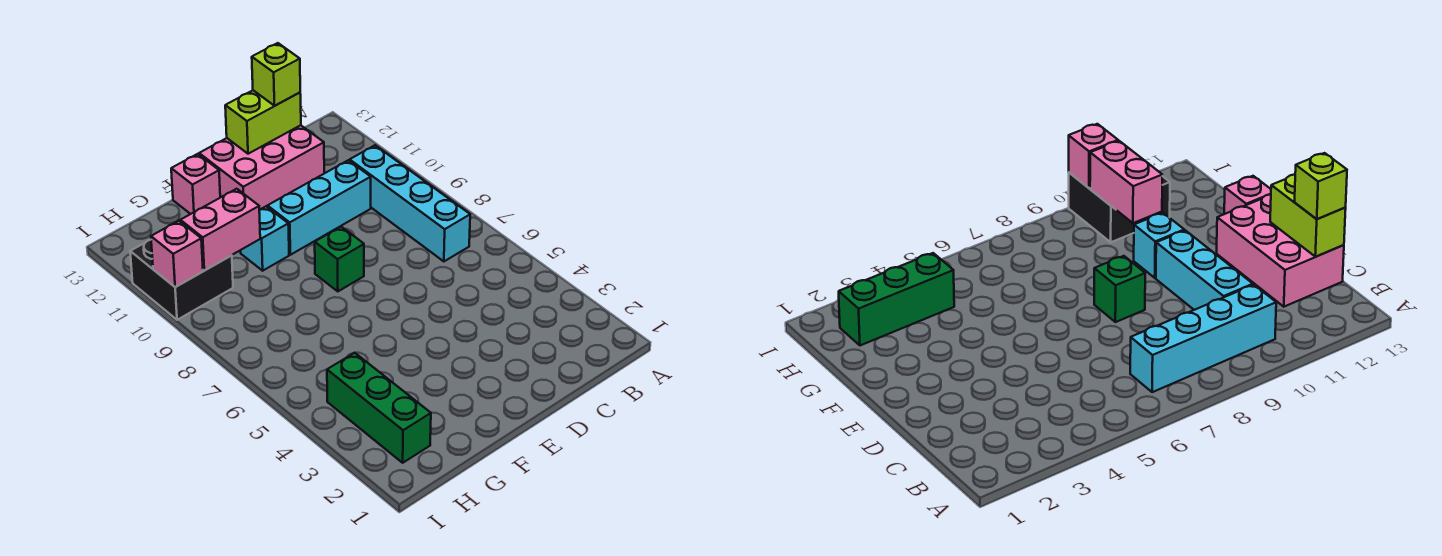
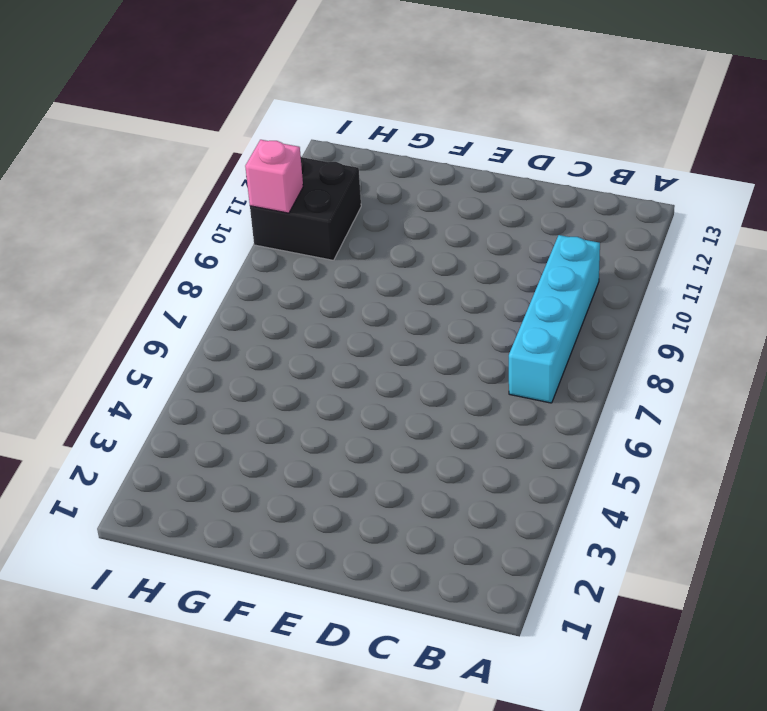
none -> cyan 1x3 brick [268,160,371,255]
none -> pink 2x3 brick [199,125,324,210]
none -> green 1x1 brick [315,227,364,291]

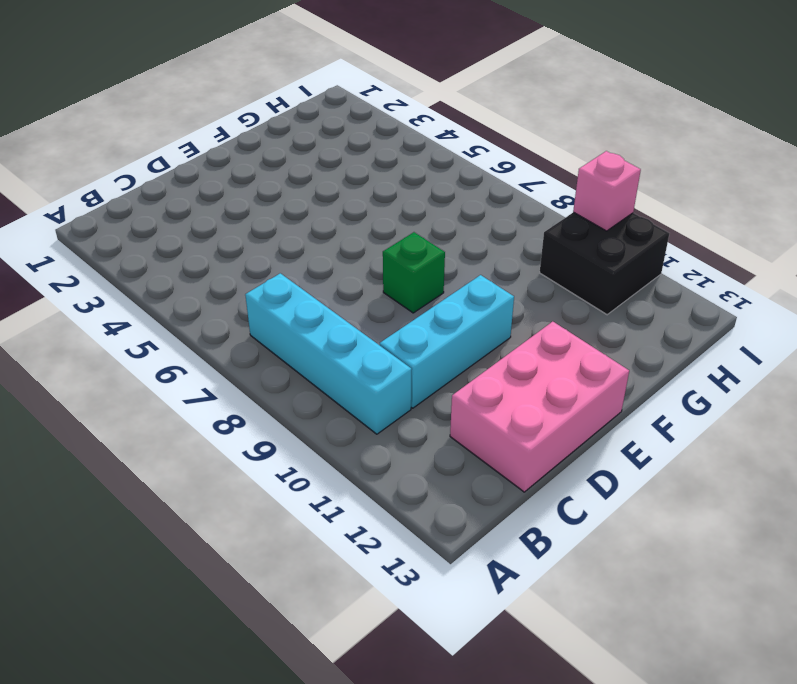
none -> cyan 1x1 brick [241,206,289,271]
none -> pink 1x1 brick [171,154,220,214]
none -> green 1x3 brick [327,353,431,463]

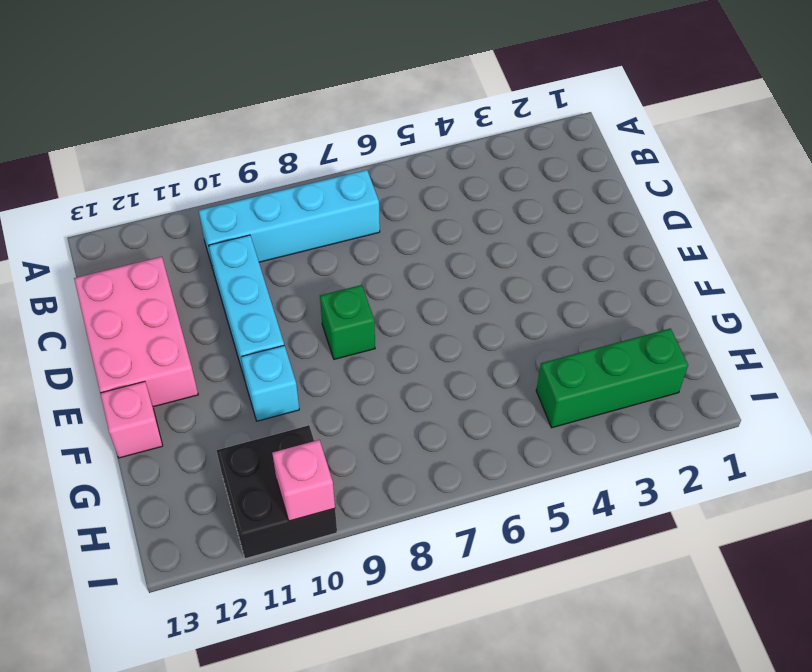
none -> lime 1x2 brick [225,90,301,154]
none -> pink 1x2 brick [180,189,260,270]
none -> lime 1x1 brick [252,43,300,106]

